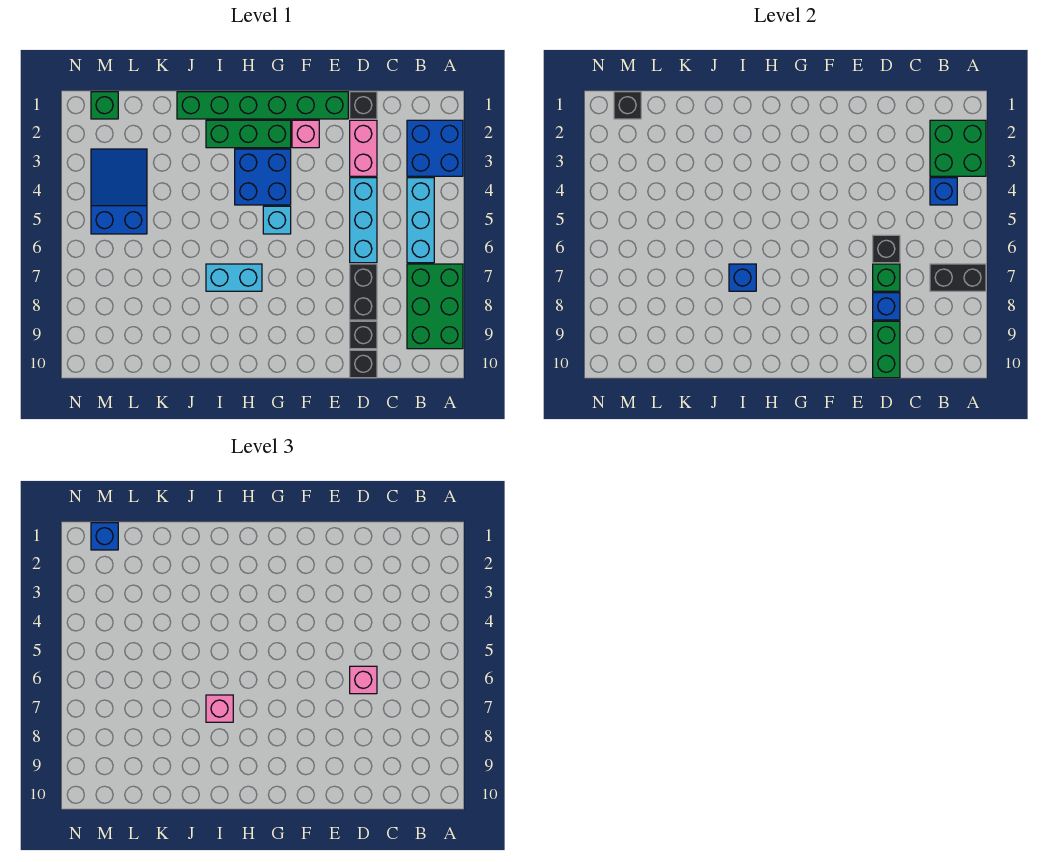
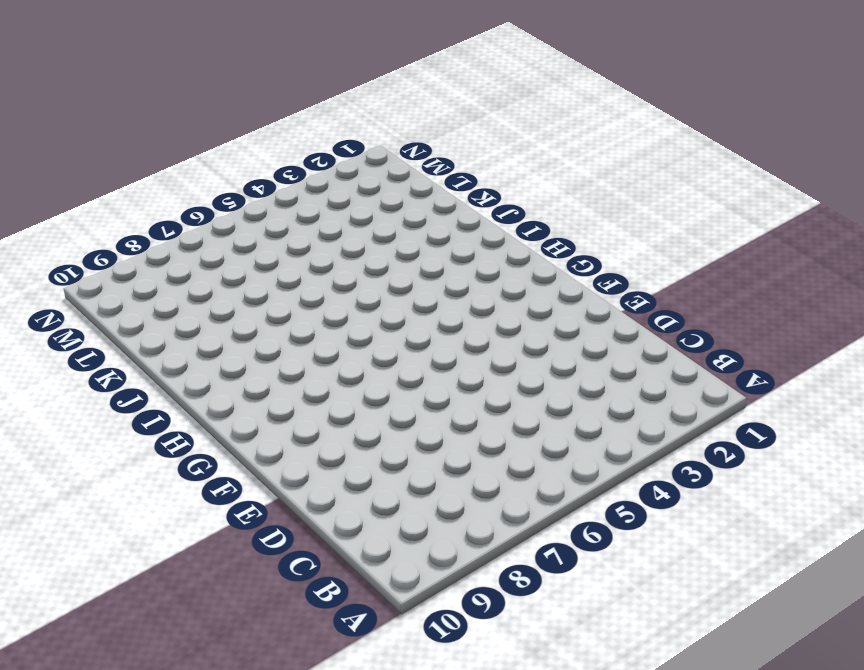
none -> blue 2x2 brick [407,120,463,176]
none -> green 2x3 brick [407,264,463,349]
none -> cyan 1x3 brick [407,178,434,263]

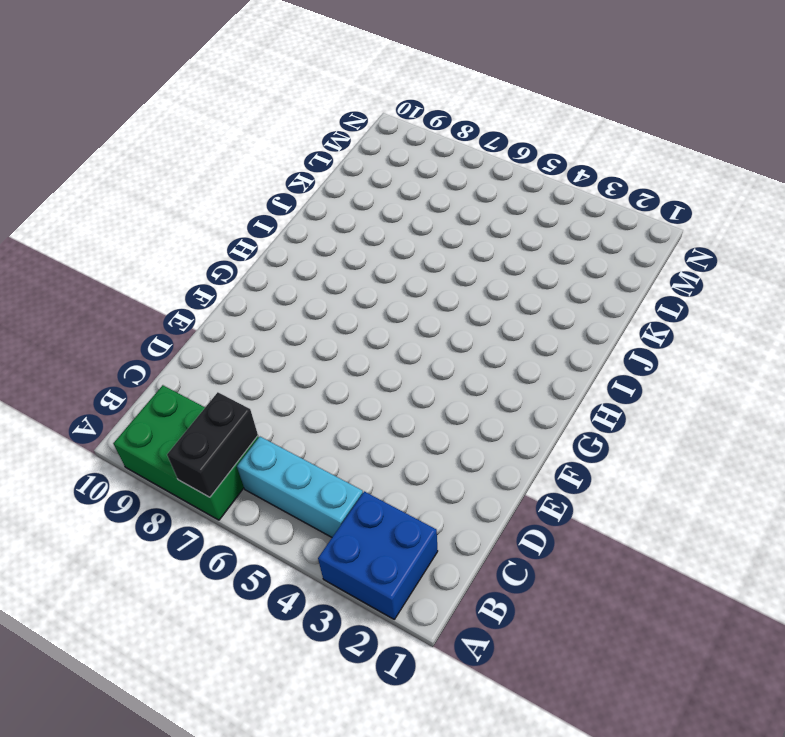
none -> black 1x1 brick [350,92,377,119]
none -> pink 1x2 brick [350,120,377,176]
none -> cyan 1x3 brick [350,178,377,263]

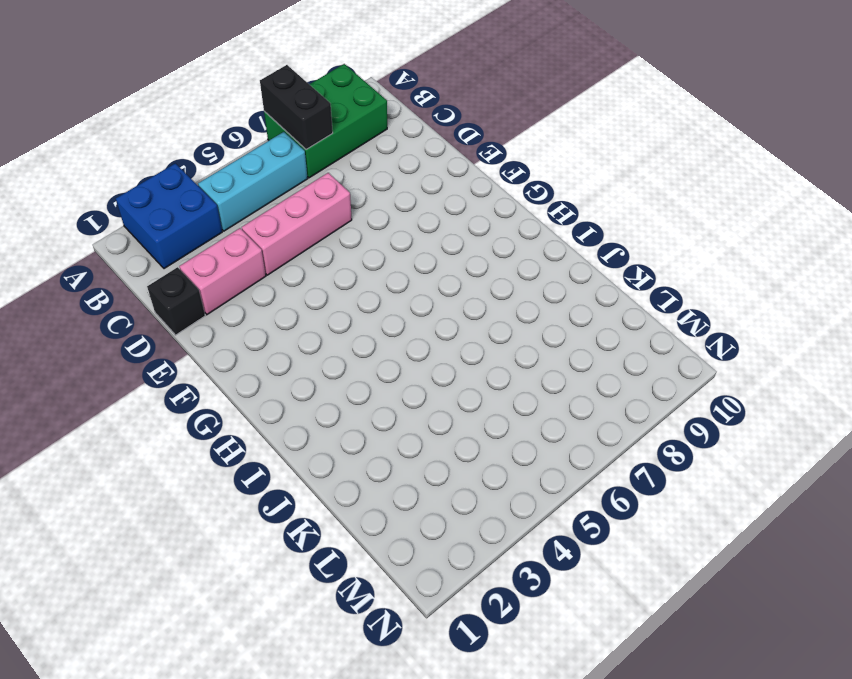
pink 1x3 brick [242,173,352,275] -> cyan 1x3 brick [350,178,377,263]
none -> black 1x2 brick [350,264,377,320]
none -> black 1x1 brick [350,321,377,349]
none -> black 1x1 brick [350,350,377,378]

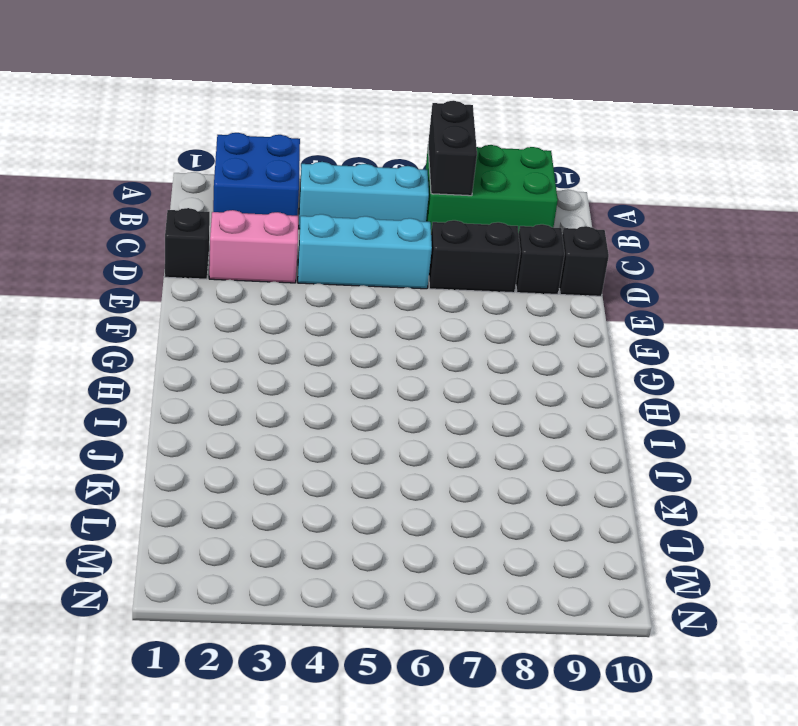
none -> green 1x6 brick [177,92,348,119]
none -> pink 1x1 brick [292,120,319,148]
none -> green 1x3 brick [206,120,291,148]

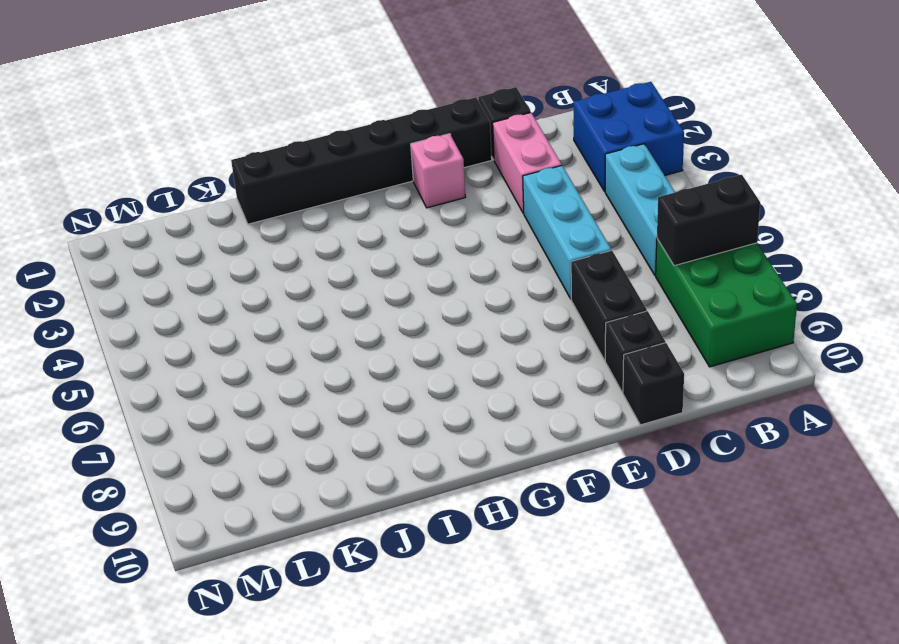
black 1x6 brick [231,97,492,224] -> green 1x6 brick [177,92,348,119]
none -> green 1x3 brick [206,120,291,148]
none -> blue 2x2 brick [235,149,291,205]
none -> cyan 1x1 brick [263,206,291,234]

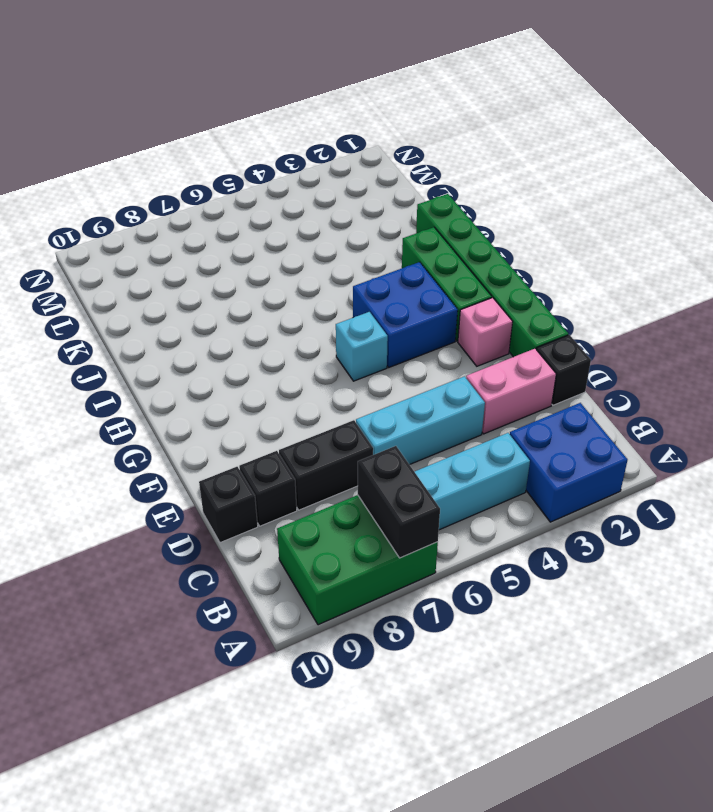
none -> cyan 1x2 brick [206,264,262,291]
none -> blue 2x3 slope [91,149,147,234]
none -> green 1x1 brick [91,92,118,119]

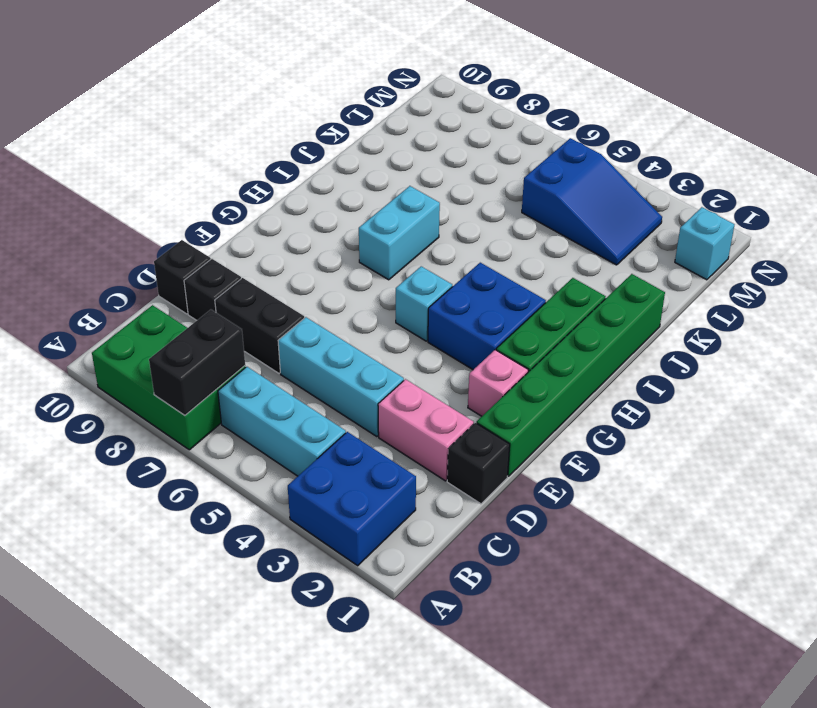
cyan 1x1 brick [675,207,734,280] -> green 1x1 brick [91,92,118,119]
none -> green 2x2 brick [930,120,986,176]
none -> blue 1x1 brick [930,178,957,205]
none -> black 1x1 brick [873,235,900,263]

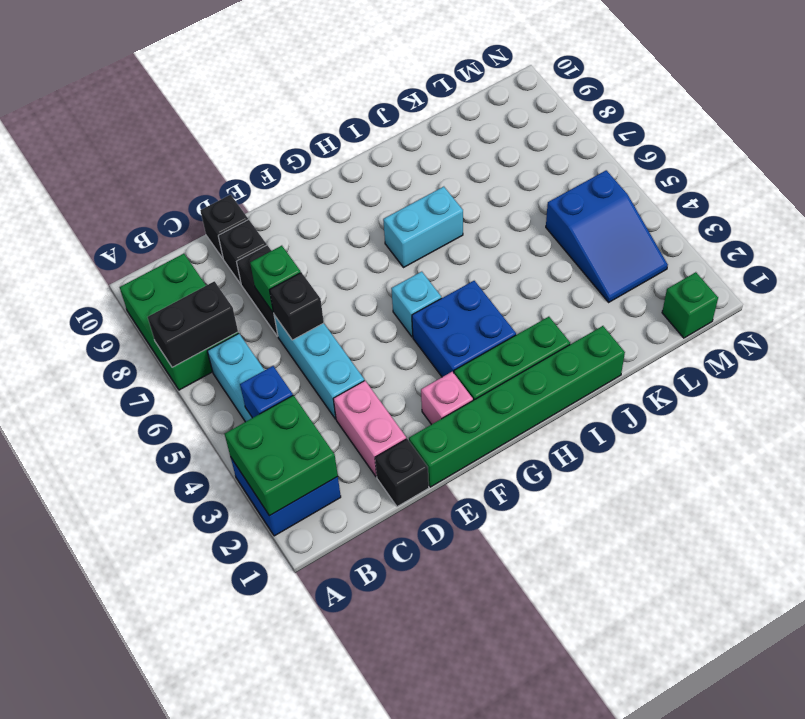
none -> blue 1x1 brick [873,293,900,320]
none -> green 1x2 brick [873,321,900,378]
none -> blue 1x1 brick [729,264,756,291]

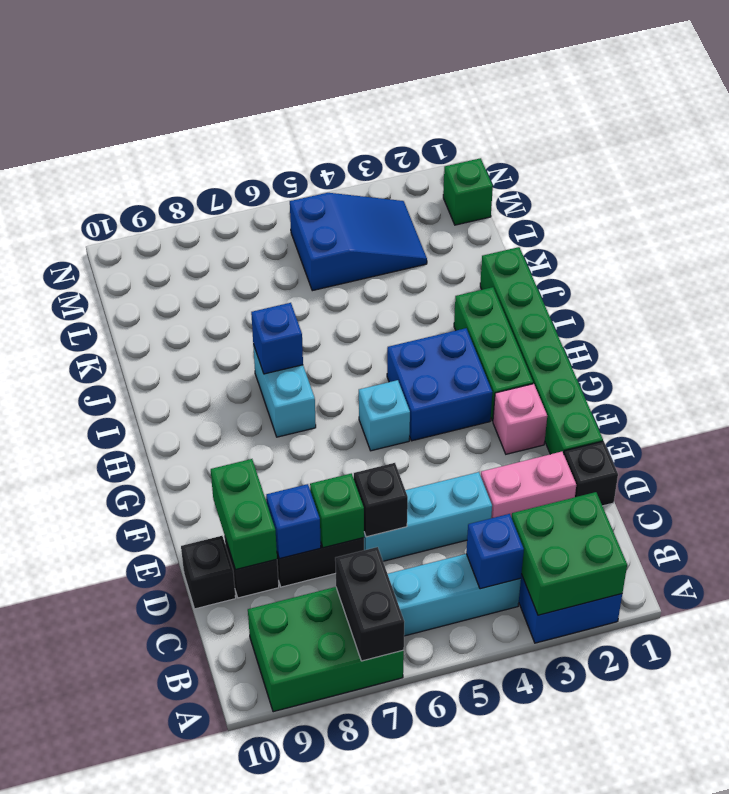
green 1x2 brick [211,459,277,570] -> green 1x2 brick turned to [873,321,900,378]
none -> black 1x1 brick [614,92,641,119]
none -> pink 1x1 brick [350,666,377,694]
none -> pink 1x1 brick [206,695,233,722]

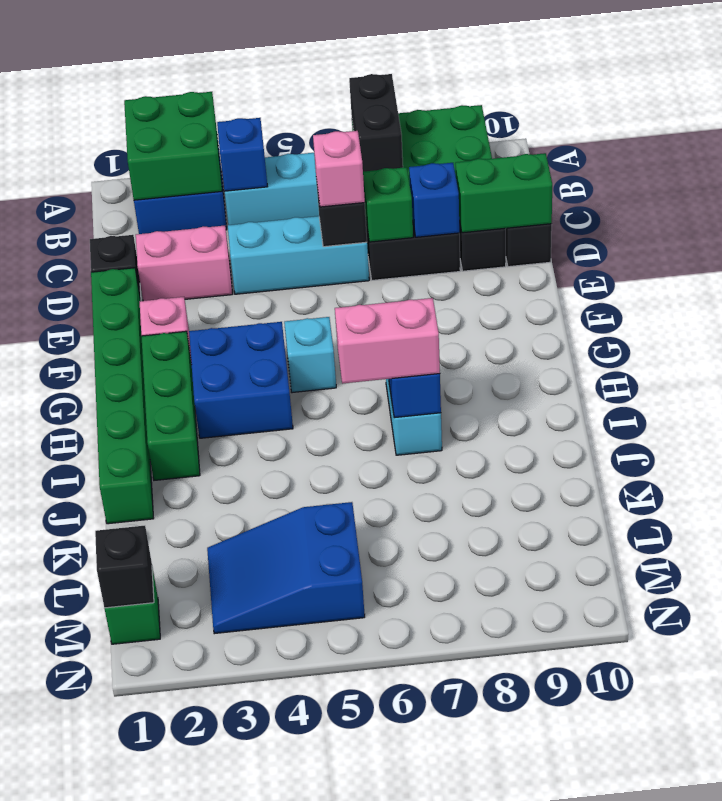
pink 1x2 brick [335,298,440,384] -> pink 1x1 brick [206,695,233,722]
none -> blue 1x1 brick [91,523,118,550]

